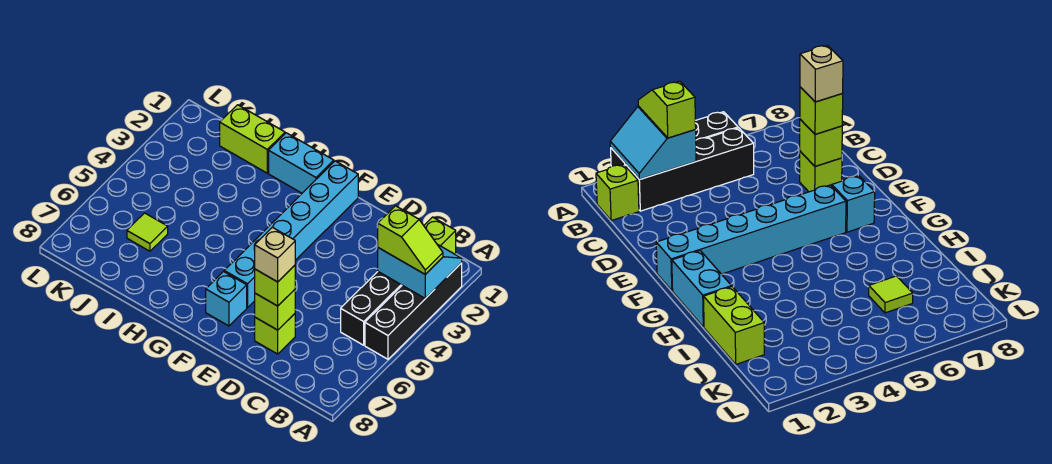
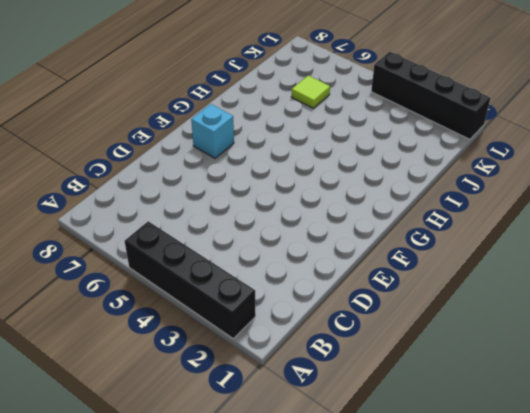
black 1x4 brick [371,52,490,139] -> black 1x4 brick moved to [341,272,402,345]
none -> lime 1x1 brick [424,217,456,255]
none -> lime 1x1 brick [255,314,295,354]
none -> cyan 1x6 brick [224,161,358,308]

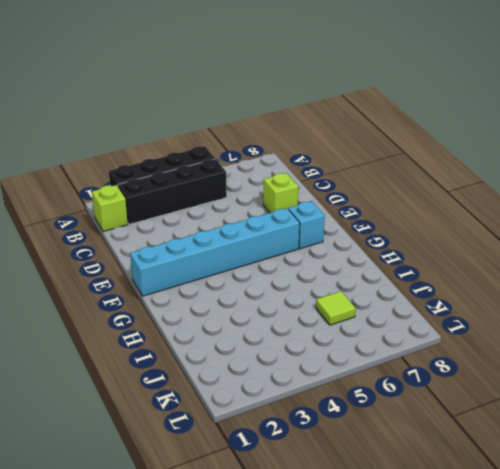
none -> cyan 1x2 brick [269,133,334,193]
none -> lime 1x2 brick [220,105,285,173]
none -> cyan 2x2 slope [378,244,462,298]

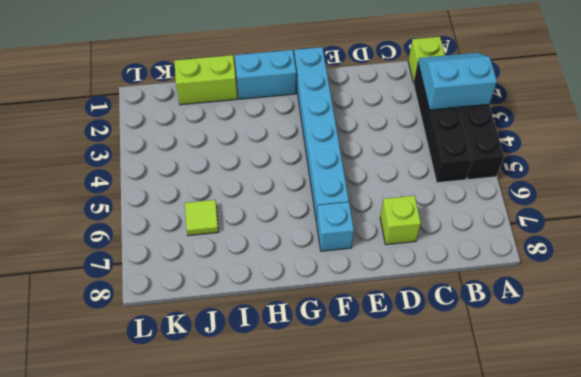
none -> lime 1x1 brick [255,290,295,330]
none -> lime 1x2 slope [378,206,443,274]
none -> lime 1x1 brick [255,265,295,306]

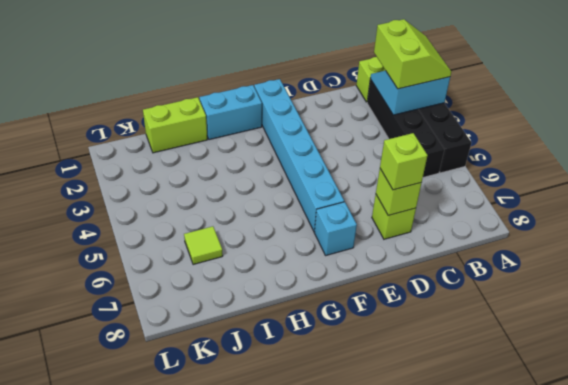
lime 2x2 slope [374,19,451,89] -> lime 1x2 slope [378,206,443,274]
none -> tan 1x1 brick [255,227,295,282]

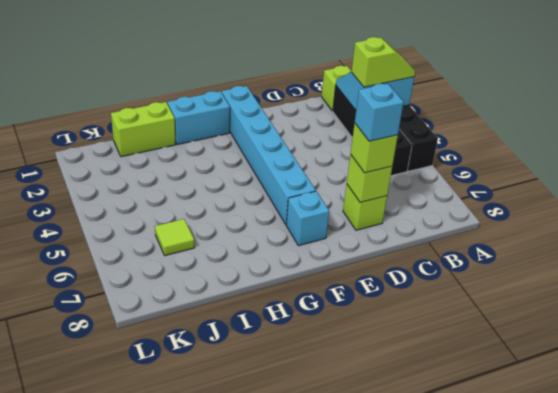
cyan 1x1 brick [355,84,404,141] -> tan 1x1 brick [255,227,295,282]

